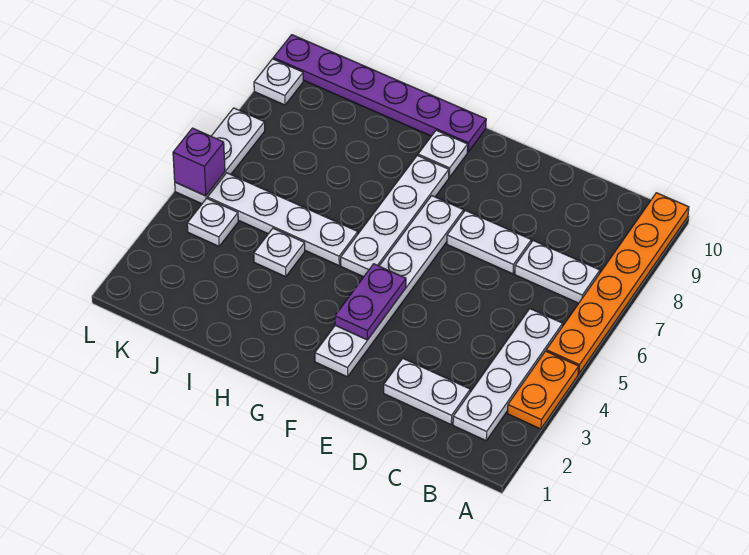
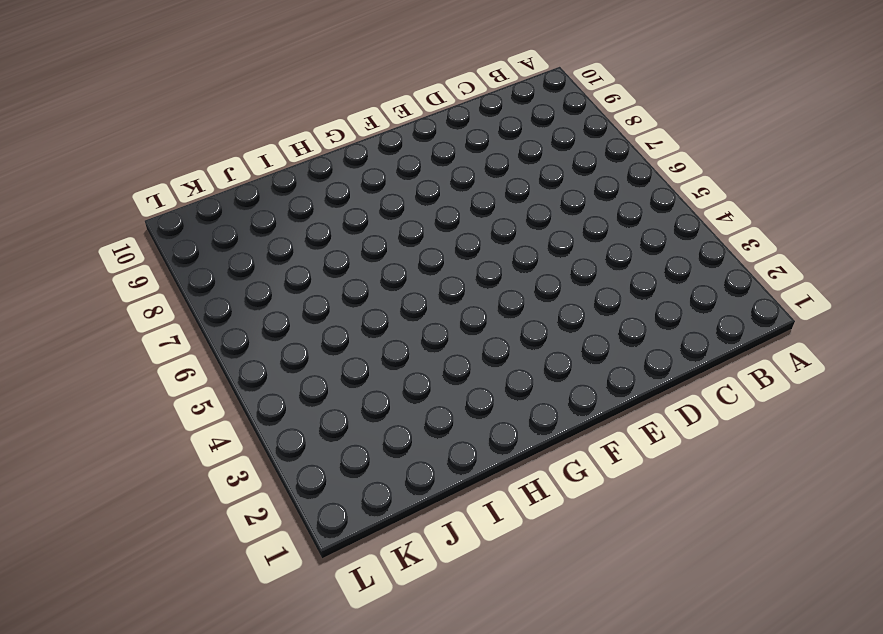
none -> orange 1x2 plate [508,351,579,429]
none -> orange 1x6 plate [546,193,689,374]
none -> white 1x4 plate [453,309,563,441]

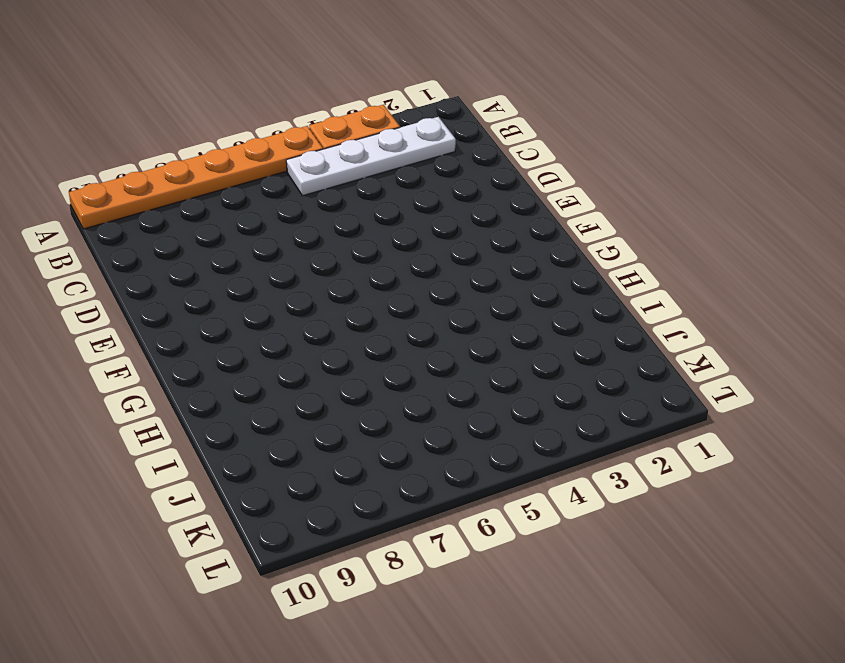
none -> white 1x2 plate [515,241,600,303]
none -> white 1x2 plate [384,358,470,424]
none -> white 1x2 plate [447,210,531,274]

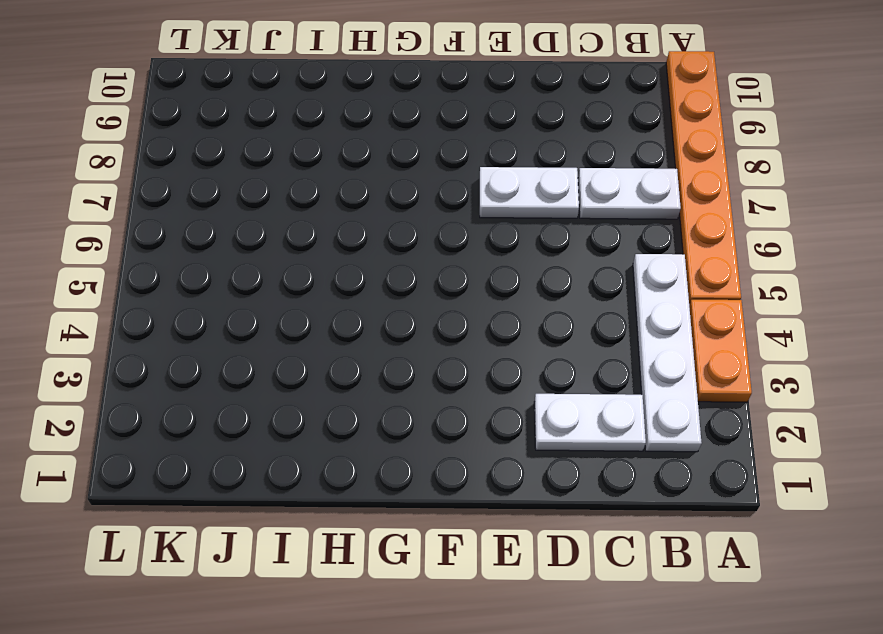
none -> white 1x6 plate [315,196,464,377]
none -> white 1x4 plate [341,155,449,277]
none -> white 1x1 plate [418,130,468,177]

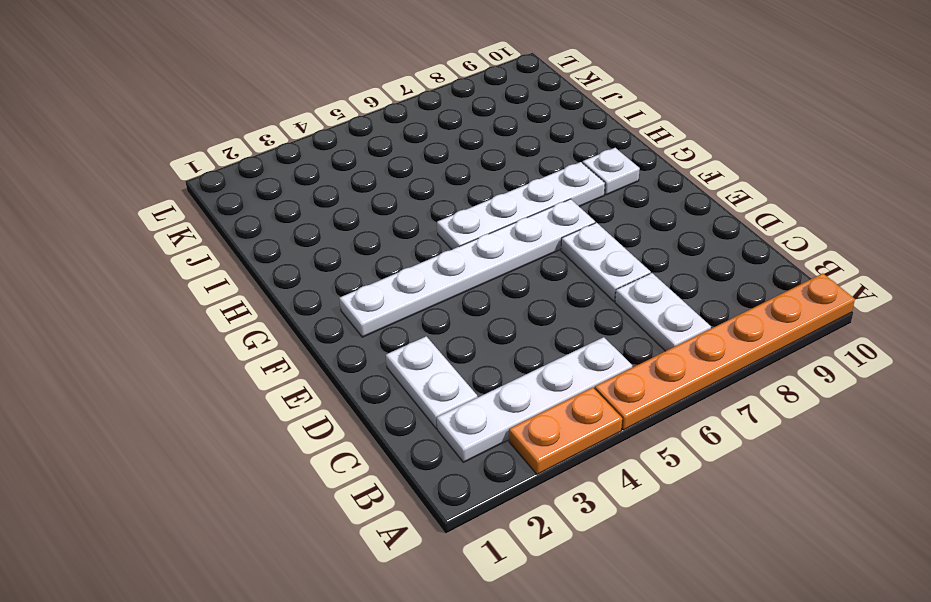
none -> purple 1x6 plate [273,35,486,152]
none -> white 1x4 plate [208,173,358,266]
none -> white 1x1 plate [254,228,305,277]

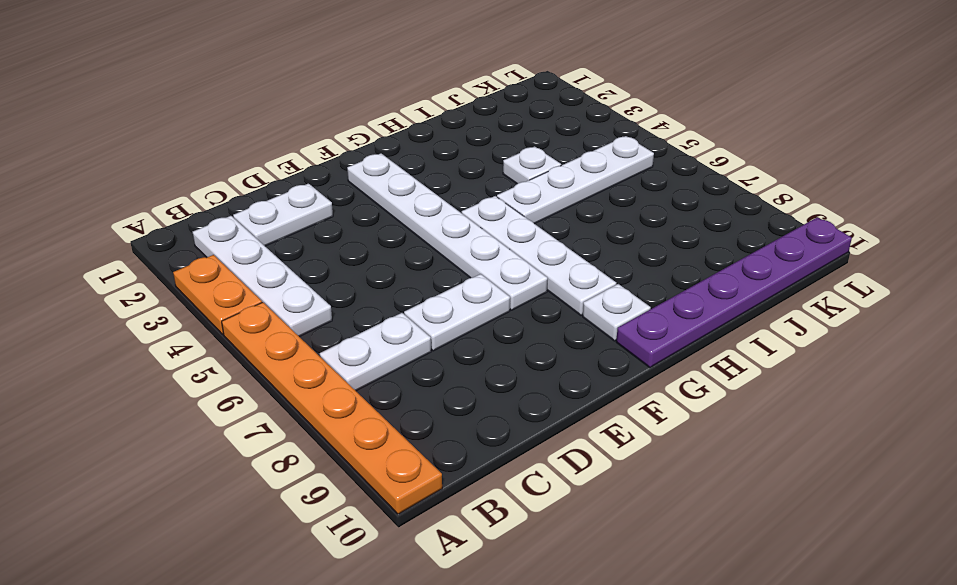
none -> white 1x1 plate [187,198,238,246]
none -> white 1x3 plate [175,108,265,204]
none -> white 1x1 plate [254,59,303,105]

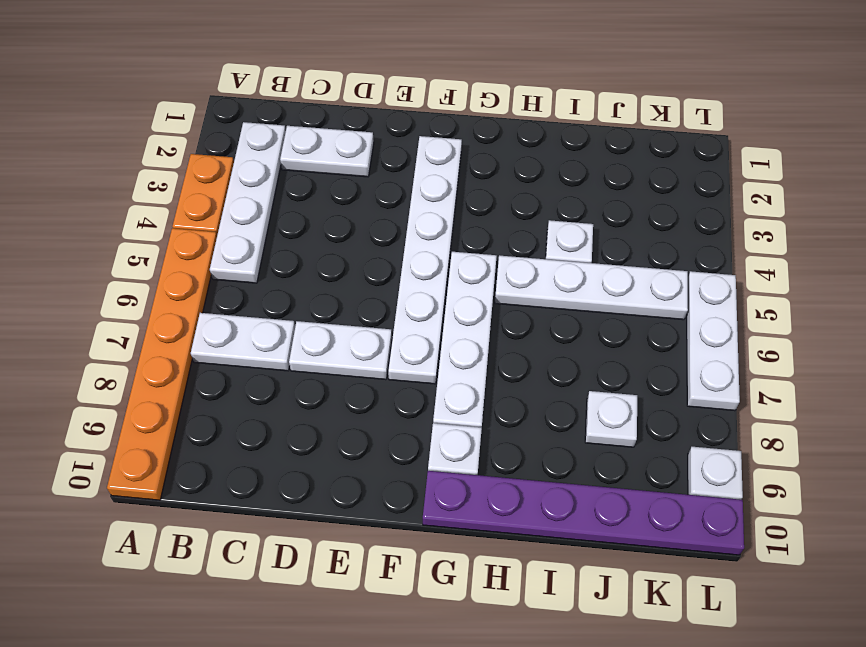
white 1x1 plate [585,391,637,447] -> white 1x1 plate moved to [187,198,238,246]
none -> purple 1x2 plate [335,264,406,340]
none -> purple 1x1 brick [173,128,225,196]

